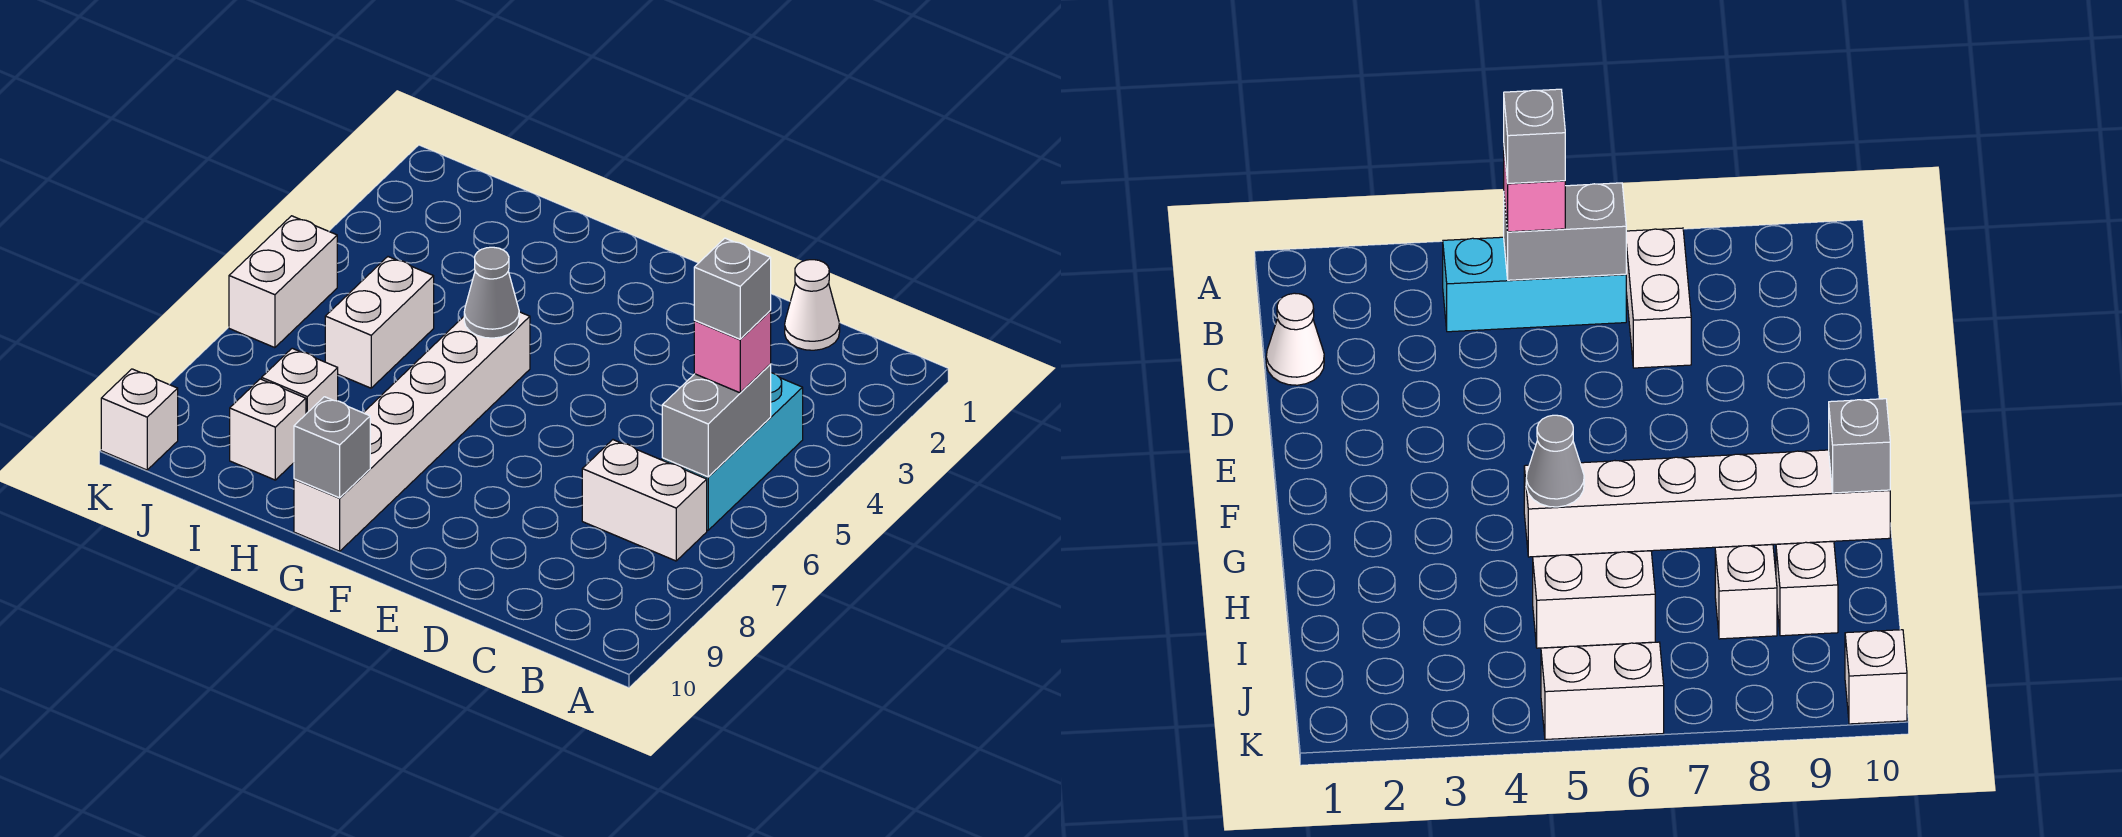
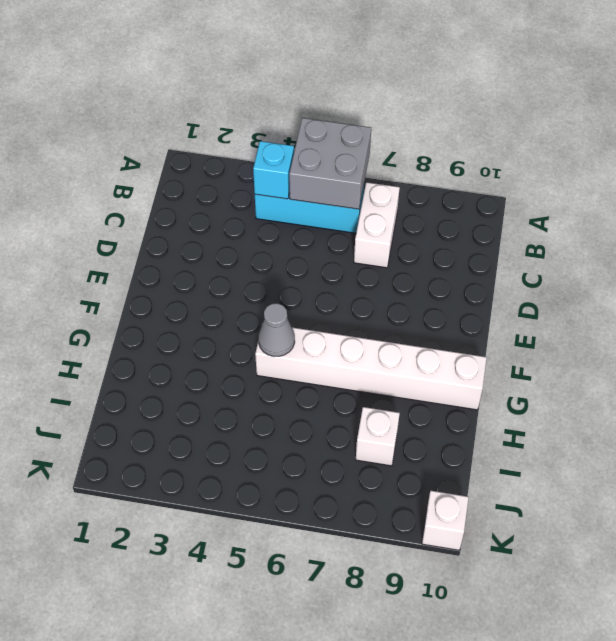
grey 2x2 brick [289,118,371,209] -> grey 1x2 brick [662,365,771,477]
cyan 1x1 brick [253,141,294,199] -> none
none -> white 1x1 cone [785,260,840,350]
none -> white 1x2 brick [325,257,434,388]
none -> white 1x1 brick [230,379,306,480]

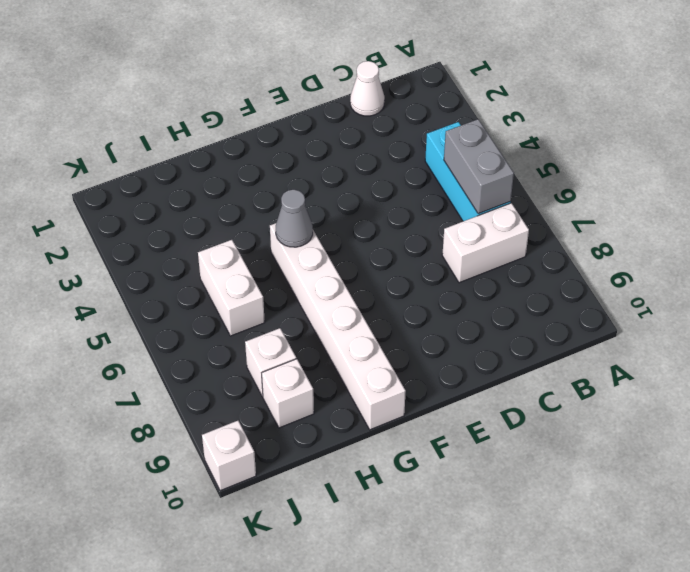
none -> white 1x2 brick [229,216,337,348]
none -> grey 1x1 brick [294,397,370,498]
none -> pink 1x1 brick [694,311,771,393]

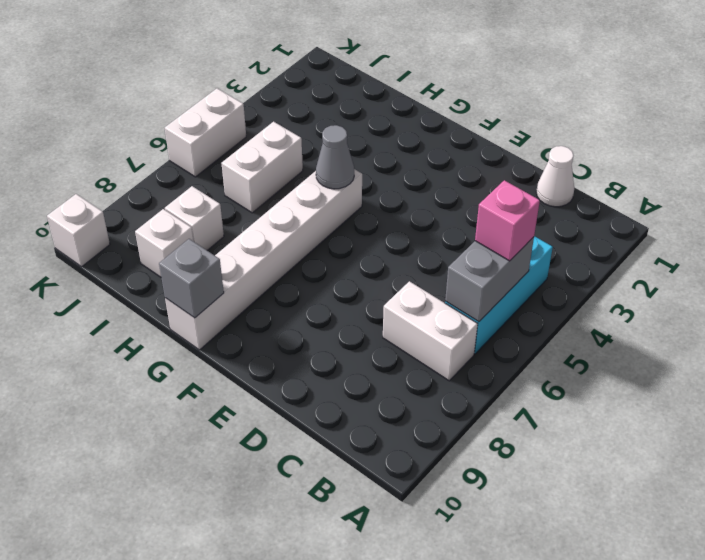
none -> grey 1x1 brick [694,238,771,339]

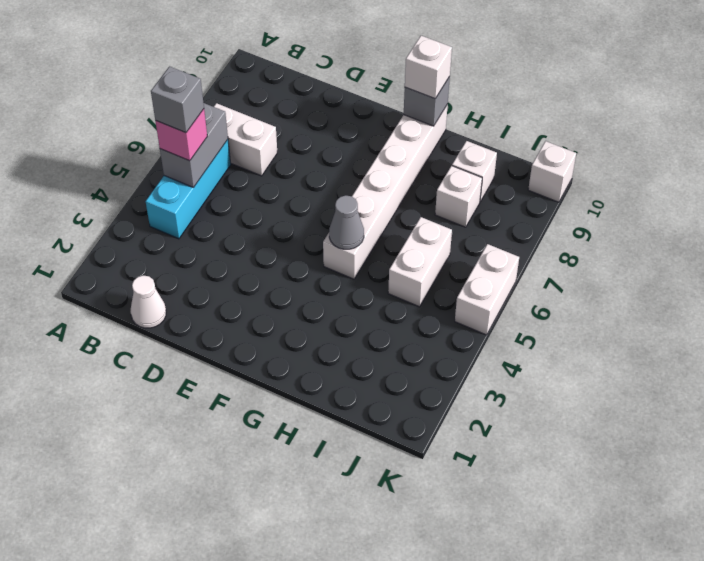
white 1x1 brick [405,36,452,99] -> none

